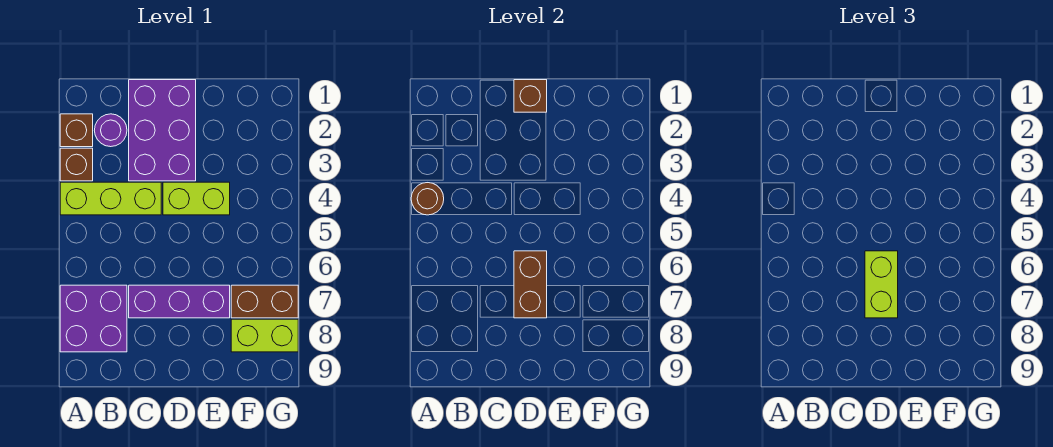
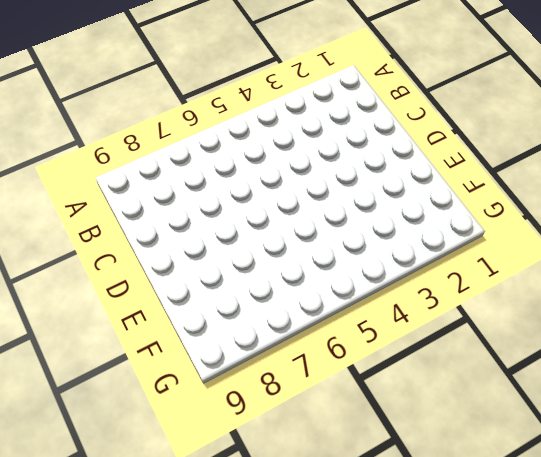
none -> brown 1x1 brick [60,114,93,147]
none -> brown 1x1 brick [60,148,93,181]
none -> lime 1x3 brick [60,182,161,215]

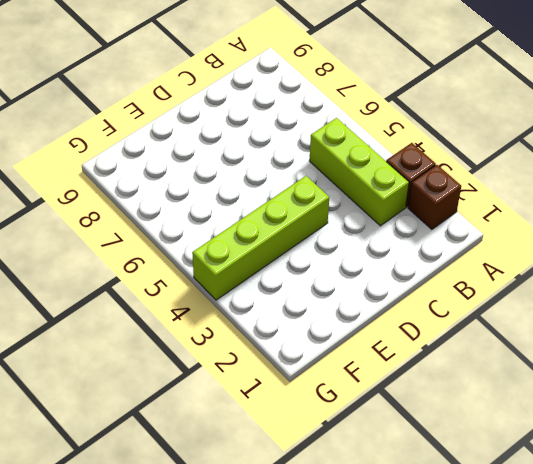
lime 1x3 brick [310,118,409,226] -> lime 1x3 brick turned to [60,182,161,215]
lime 1x4 brick [192,176,329,300] -> lime 1x2 brick [163,182,230,215]
none -> purple 2x2 brick [60,285,127,352]
none -> purple 1x1 round brick [94,114,127,147]
none -> purple 2x3 brick [129,80,196,181]

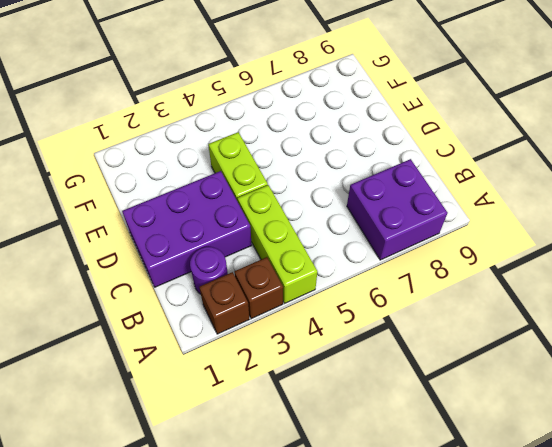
none -> purple 1x3 brick [129,285,230,318]
none -> brown 1x2 brick [231,285,298,318]
none -> lime 1x2 brick [231,319,298,352]

